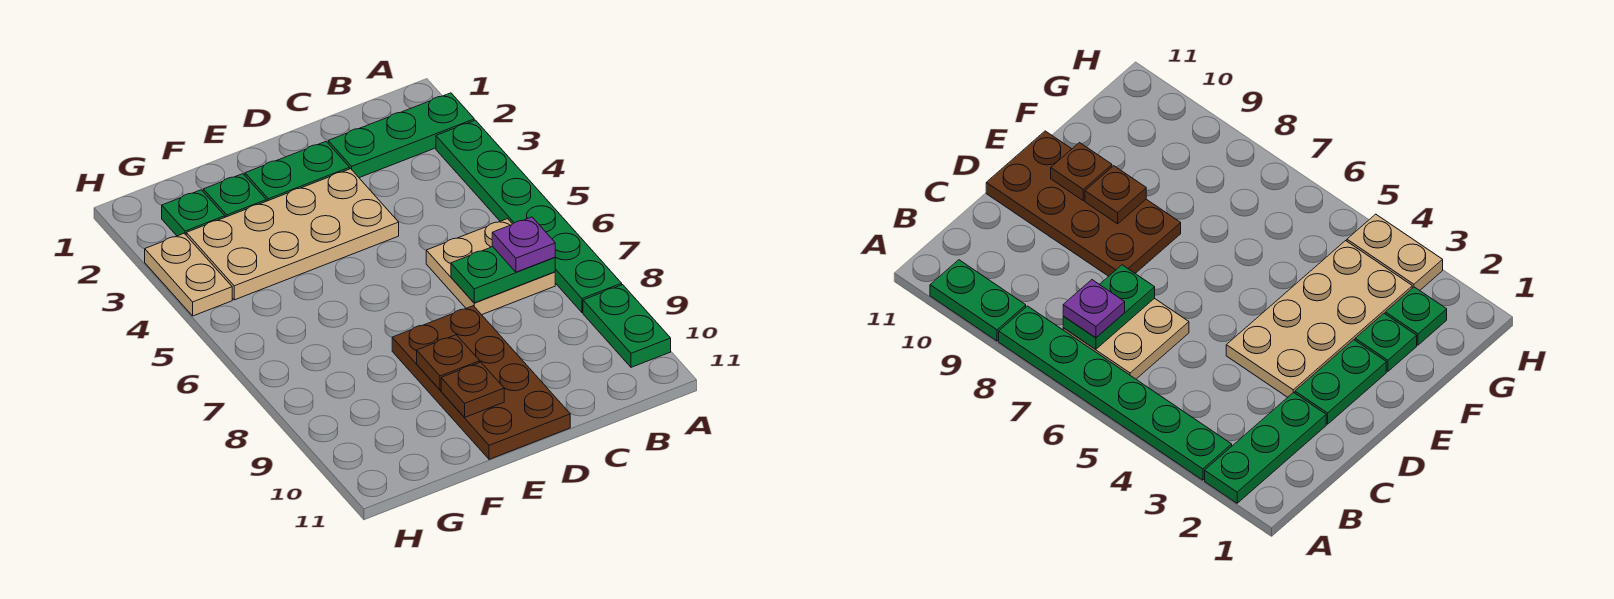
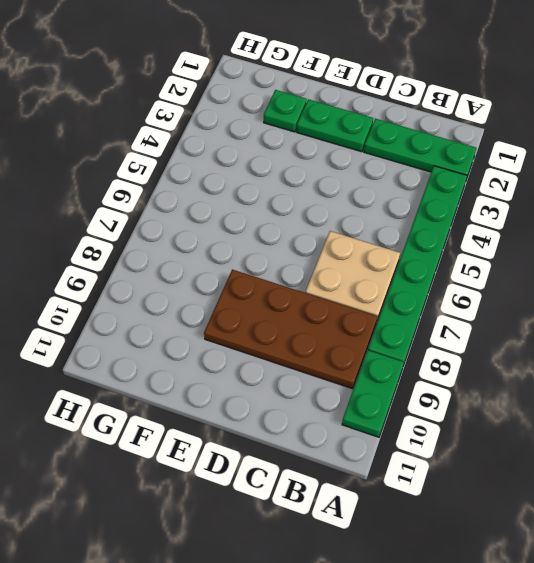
brown 2x4 plate [204,270,378,389] -> brown 2x4 plate turned to [392,306,570,459]
none -> tan 2x4 plate [186,169,399,300]
none -> green 1x1 plate [162,190,225,236]
none -> tan 1x2 plate [145,233,232,316]

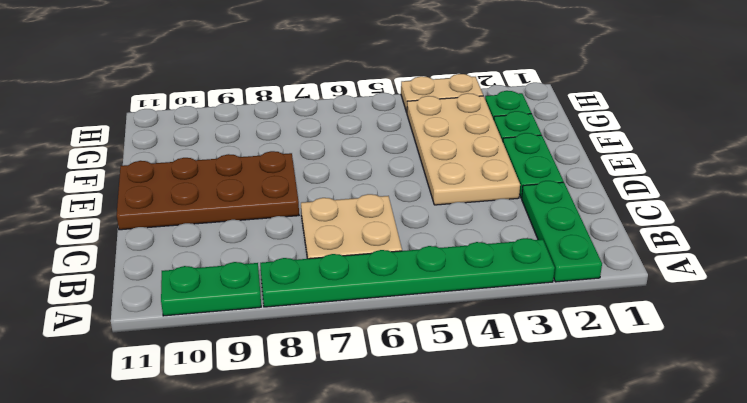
none -> green 1x2 plate [451,247,555,303]
none -> brown 1x1 plate [417,335,480,390]
none -> brown 1x1 plate [441,362,504,417]

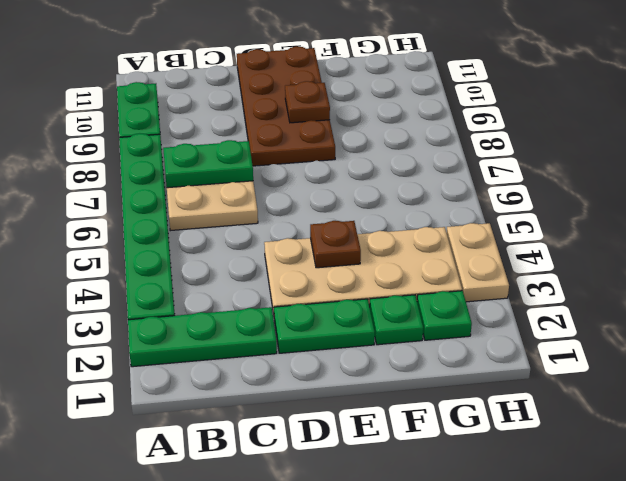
brown 1x1 plate [310,221,361,268] -> brown 1x1 plate moved to [441,362,504,417]
none -> purple 1x1 plate [492,217,555,272]

